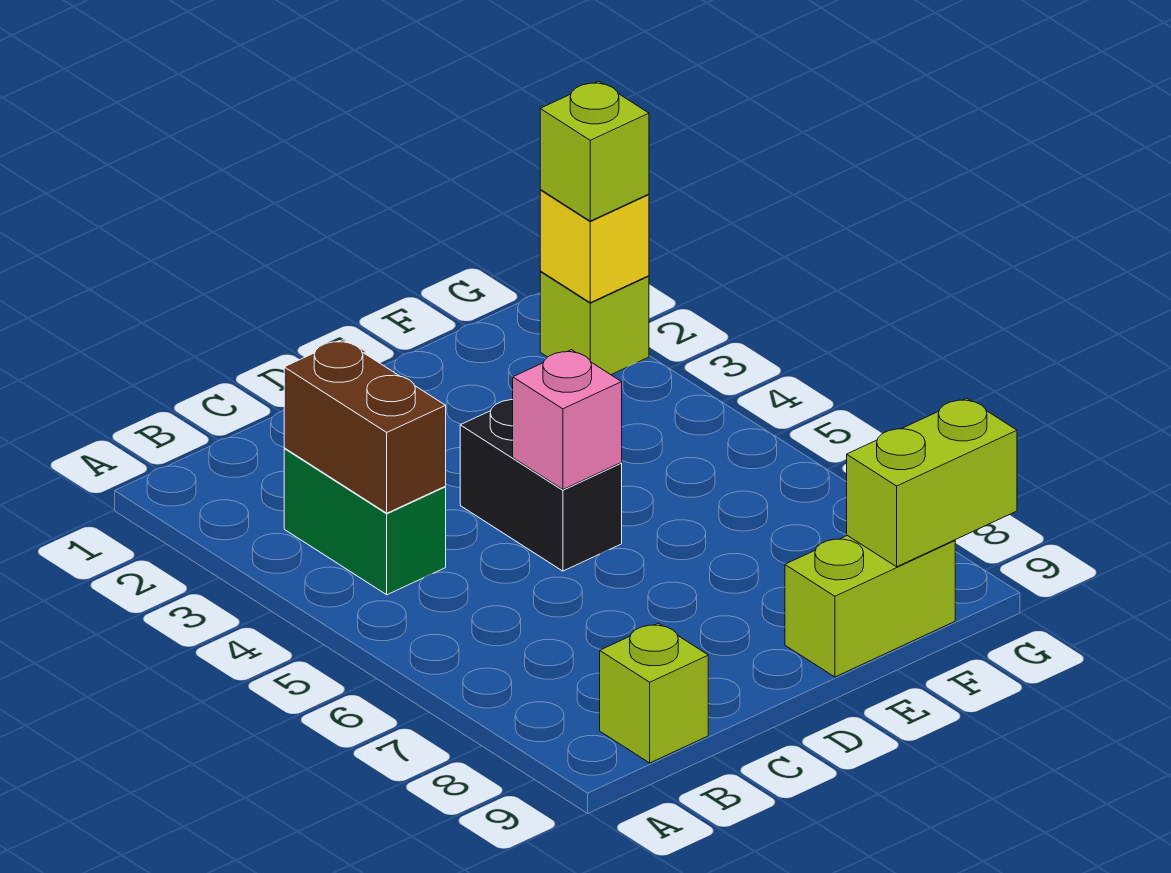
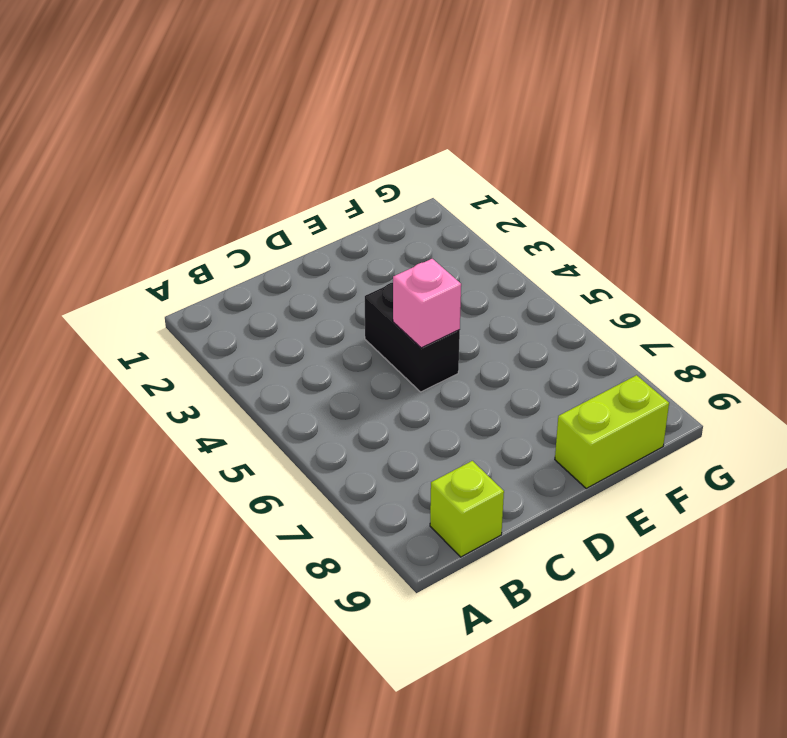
none -> green 1x2 brick [284,449,446,595]
none -> lime 1x1 brick [540,272,649,375]

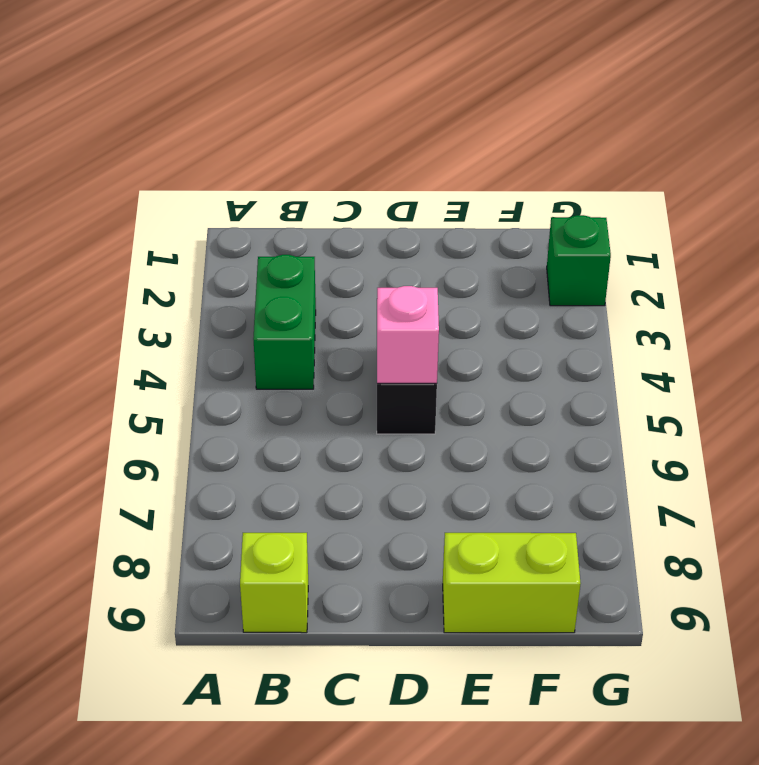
green 1x1 brick [547,215,611,306] -> lime 1x1 brick [540,272,649,375]
none -> brown 1x2 brick [284,340,446,513]
none -> lime 1x2 brick [847,398,1017,567]

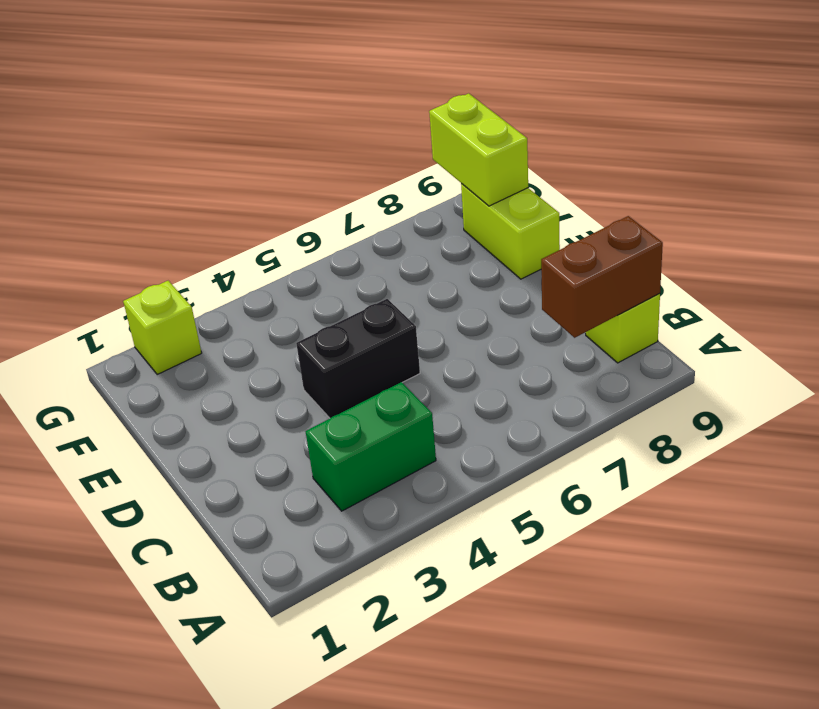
brown 1x2 brick [541,216,663,338] -> brown 1x2 brick moved to [284,340,446,513]
none -> pink 1x1 brick [513,350,622,489]
none -> yellow 1x1 brick [540,190,649,303]

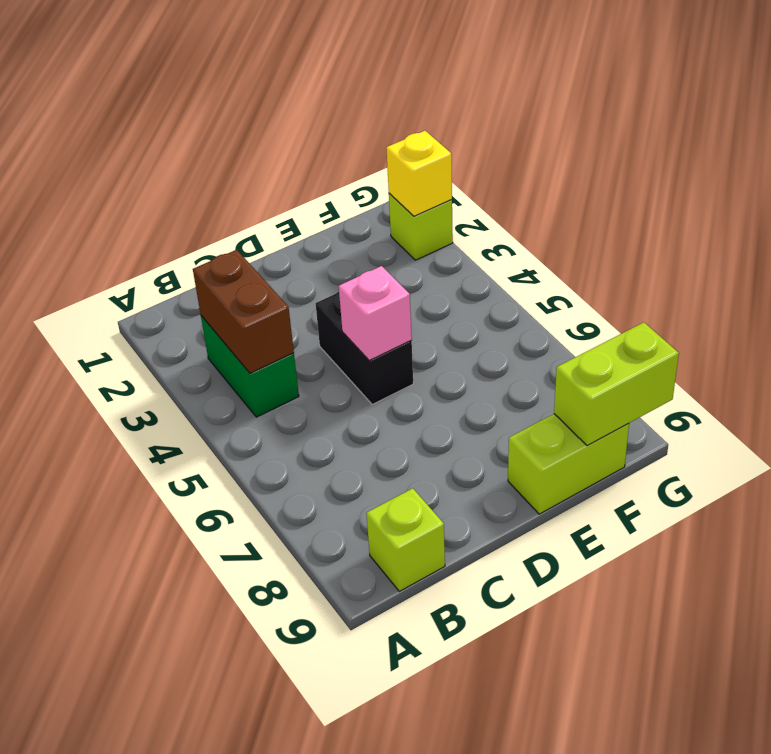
none -> lime 1x1 brick [540,81,649,221]

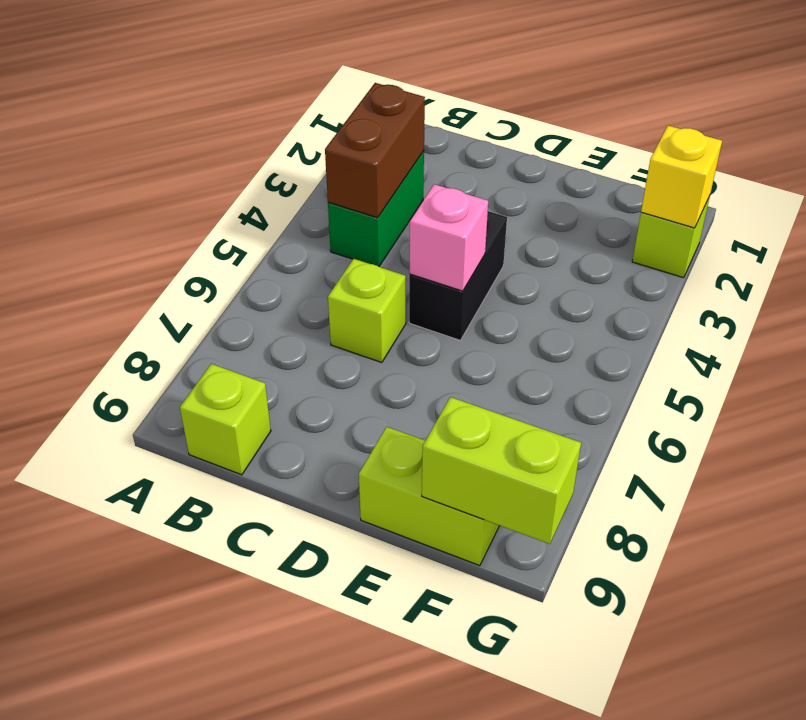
lime 1x1 brick [328,259,406,363] -> lime 1x1 brick moved to [540,81,649,221]

